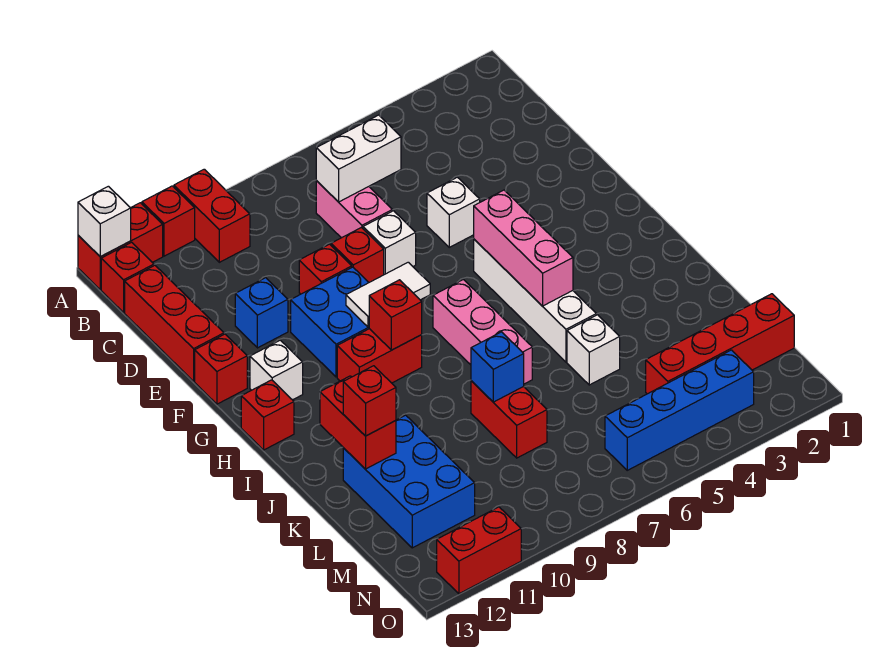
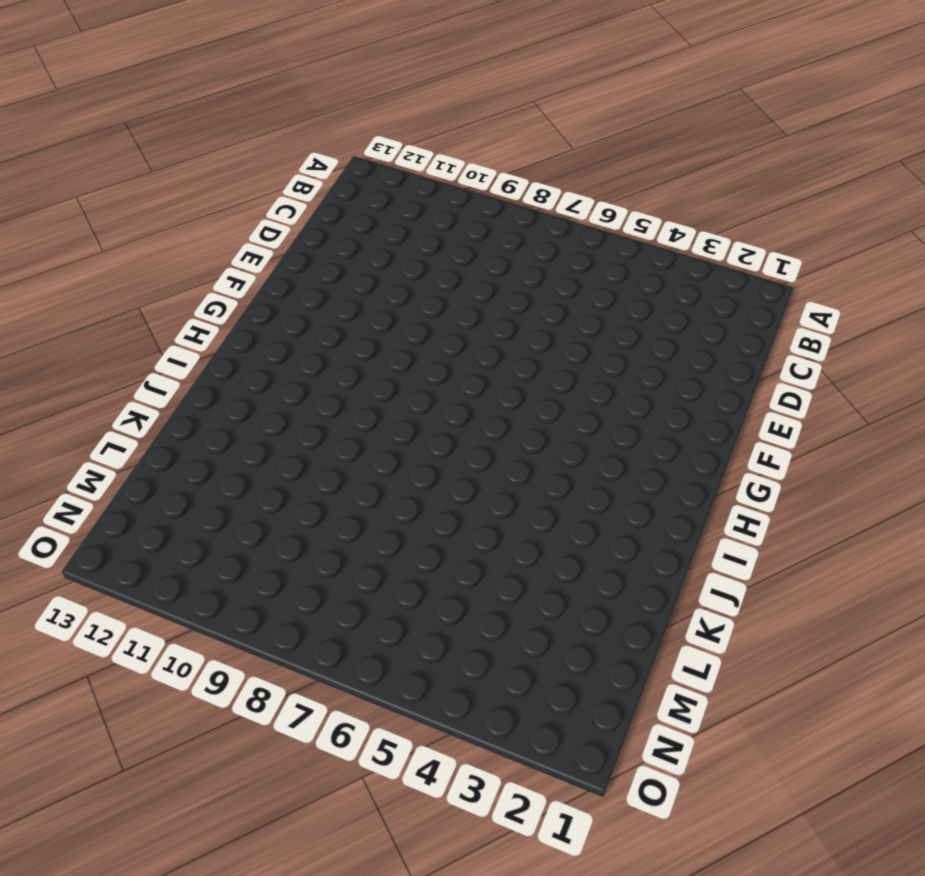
none -> red 1x2 brick [174,169,250,262]
none -> red 1x1 brick [142,186,195,256]
none -> red 1x2 brick [78,203,163,290]
none -> red 1x1 brick [101,242,154,312]

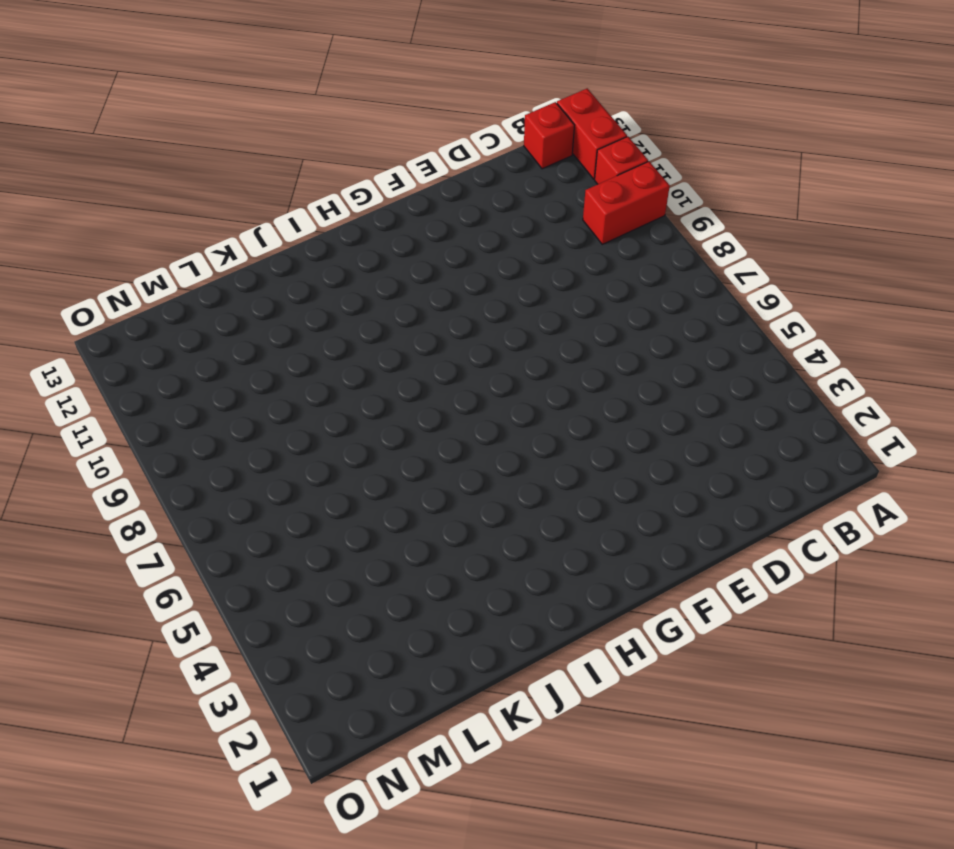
none -> pink 1x2 brick [316,181,392,238]
none -> red 1x3 brick [125,265,224,381]
none -> white 1x1 brick [427,177,480,247]
none -> white 1x1 brick [363,211,416,275]

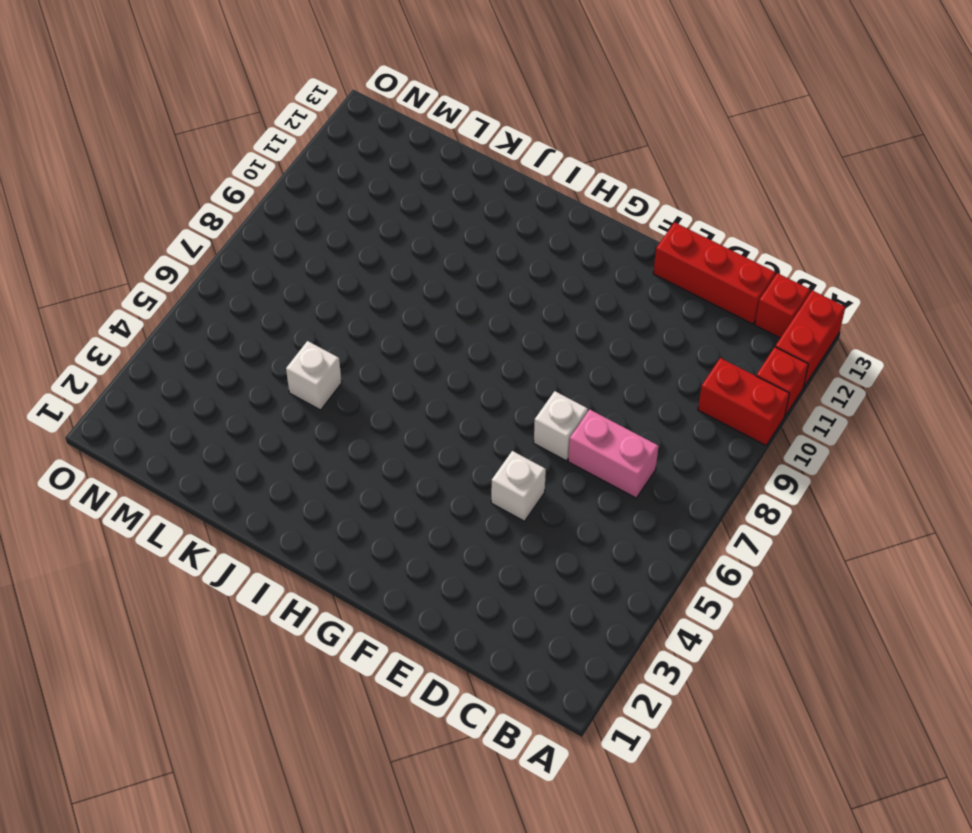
none -> red 1x1 brick [331,228,384,282]
none -> red 1x1 brick [299,244,352,294]
none -> blue 1x1 brick [235,278,288,348]
none -> blue 2x2 brick [291,267,369,377]

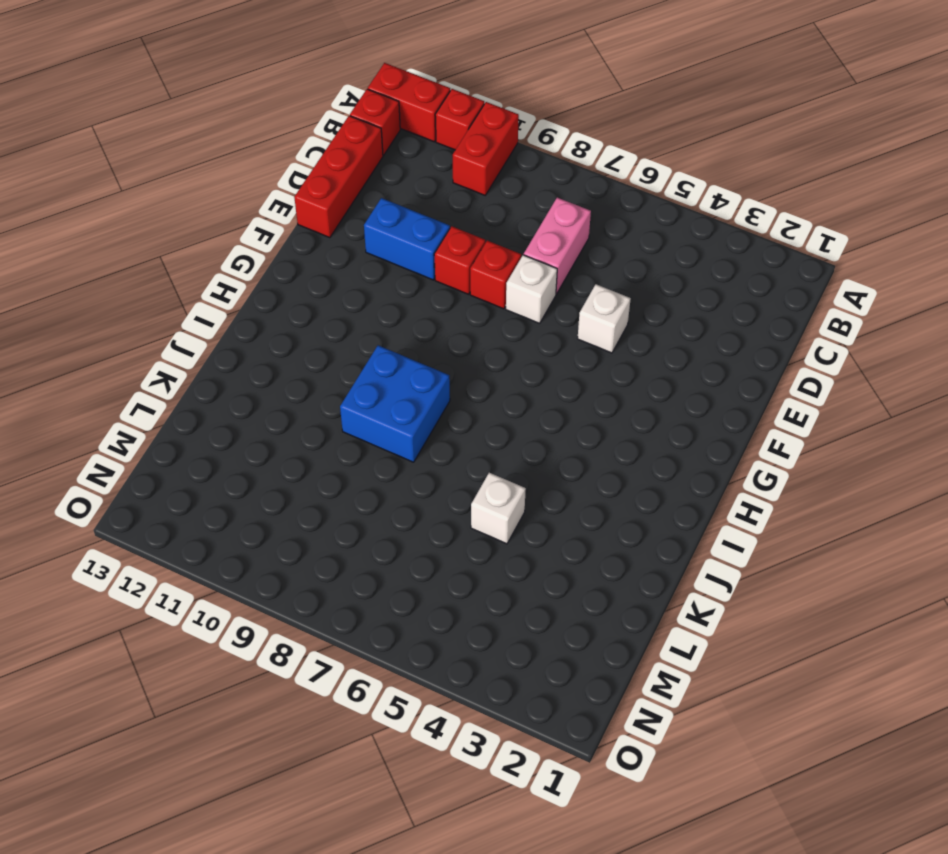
blue 1x2 brick [364,198,450,280] -> blue 1x1 brick [235,278,288,348]
blue 2x2 brick [340,345,450,462] -> blue 2x2 brick moved to [291,267,369,377]
none -> red 1x1 brick [195,334,247,404]
none -> white 1x4 brick [474,239,596,362]
none -> white 1x1 brick [250,340,303,400]
none -> pink 1x3 brick [433,280,532,384]

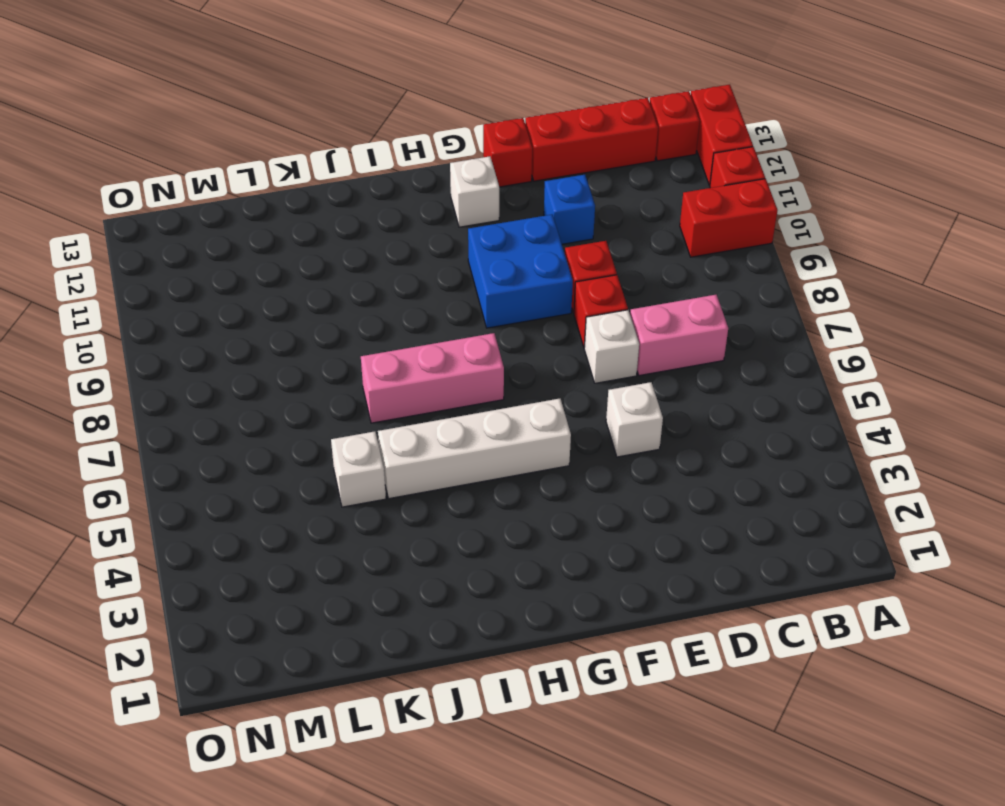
none -> red 1x2 brick [337,329,422,383]
none -> red 1x1 brick [241,380,294,450]
none -> red 1x2 brick [471,381,547,458]
none -> blue 2x3 brick [343,415,475,548]

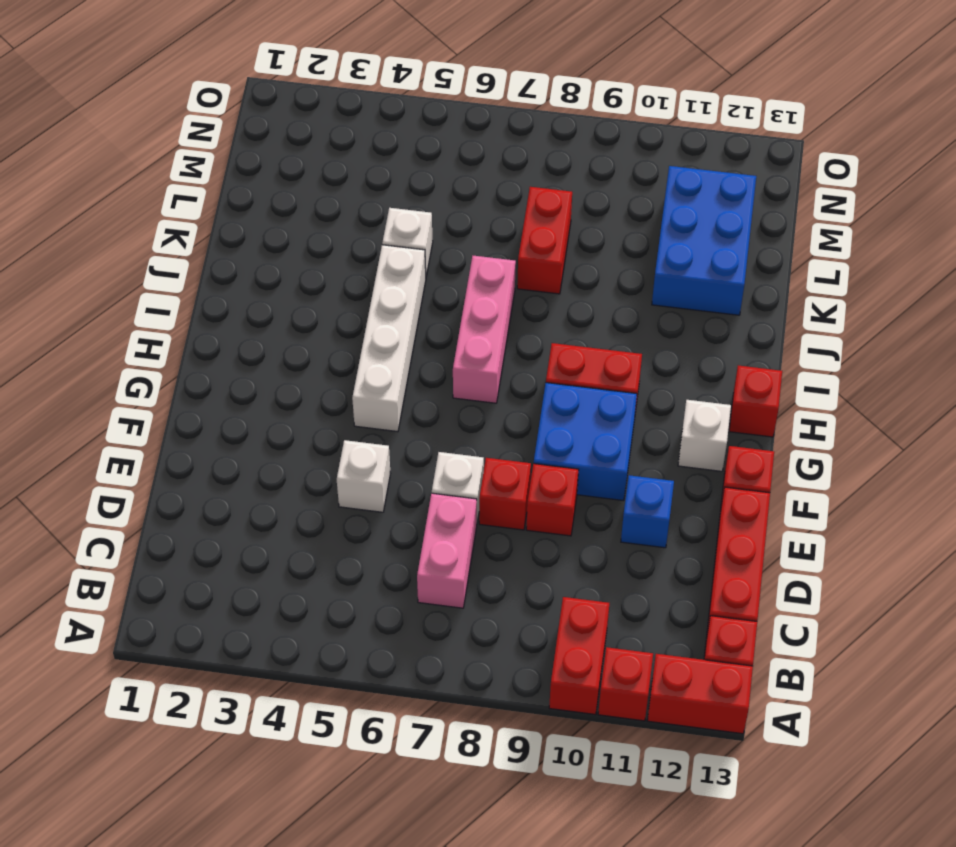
none -> red 1x4 brick [646,294,794,394]
none -> blue 1x4 brick [605,350,754,470]
none -> red 1x2 brick [437,507,521,594]
none -> white 1x1 brick [78,186,131,257]

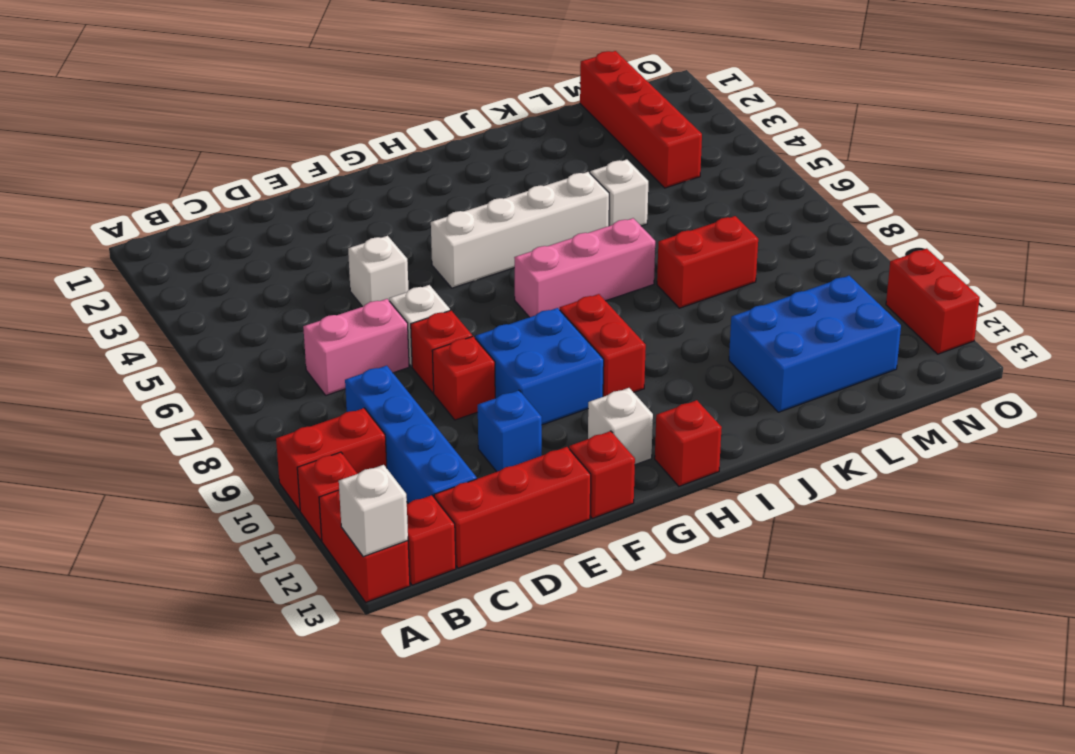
blue 1x4 brick [345,366,477,503] -> blue 1x4 brick moved to [605,350,754,470]
none -> white 1x2 brick [316,115,401,202]
none -> pink 1x3 brick [474,190,573,306]
none -> white 1x2 tile [346,262,430,327]
none -> red 1x1 brick [369,280,422,350]

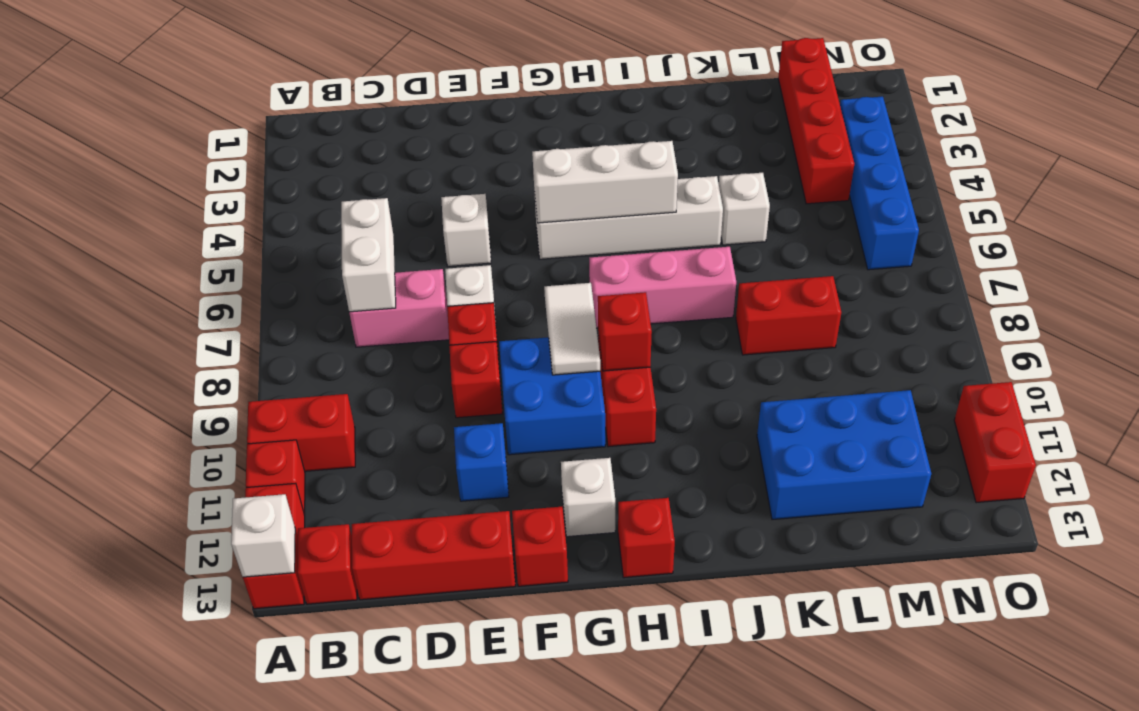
white 1x3 brick [532,141,678,223] -> pink 1x3 brick [474,190,573,306]
none -> red 1x2 brick [320,376,396,469]
none -> blue 1x1 brick [471,332,524,402]
none -> red 1x1 brick [343,366,396,436]

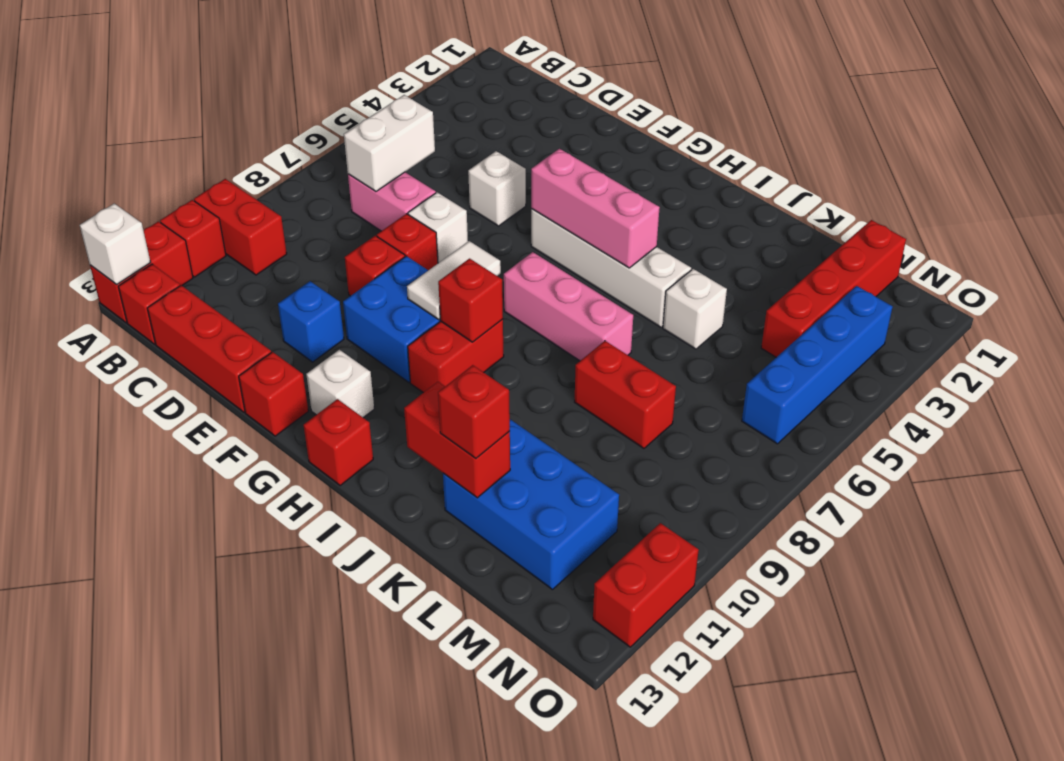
none -> blue 1x1 brick [471,332,524,402]

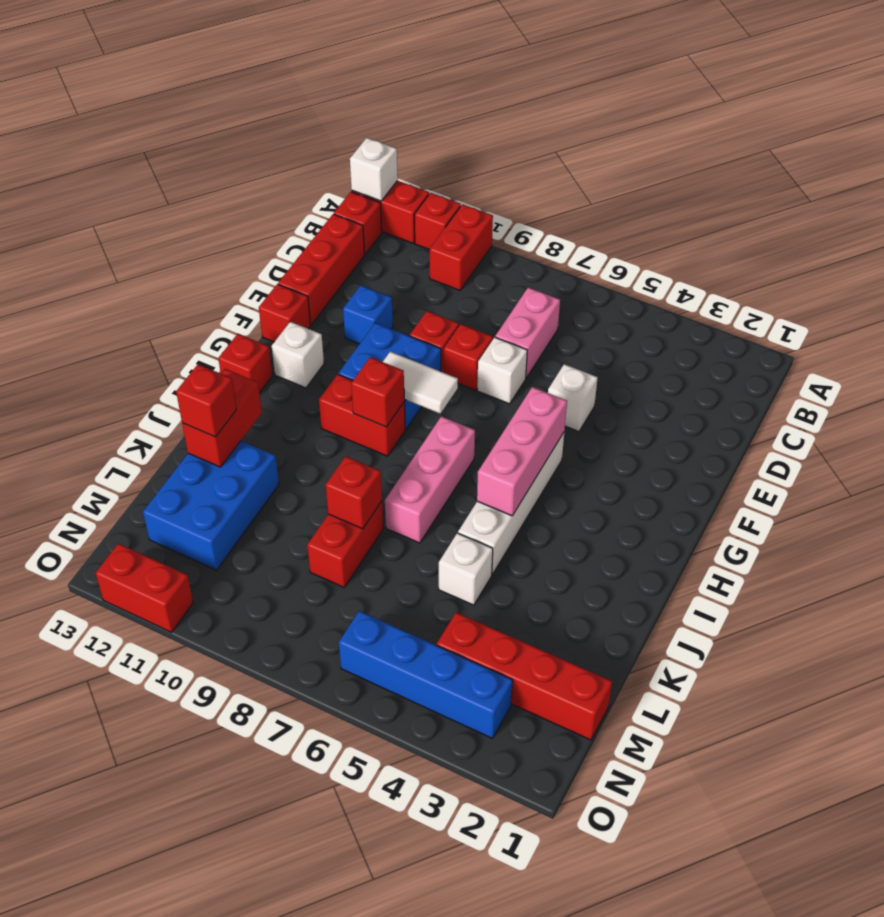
red 1x1 brick [326,456,382,529] -> blue 1x1 brick [471,332,524,402]
none -> white 1x2 brick [316,115,401,202]

